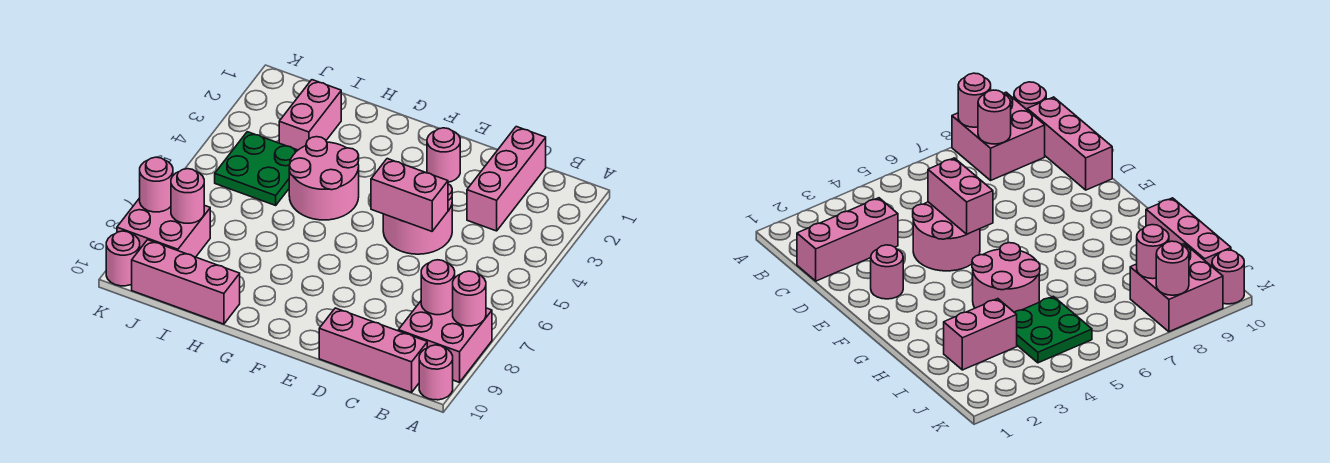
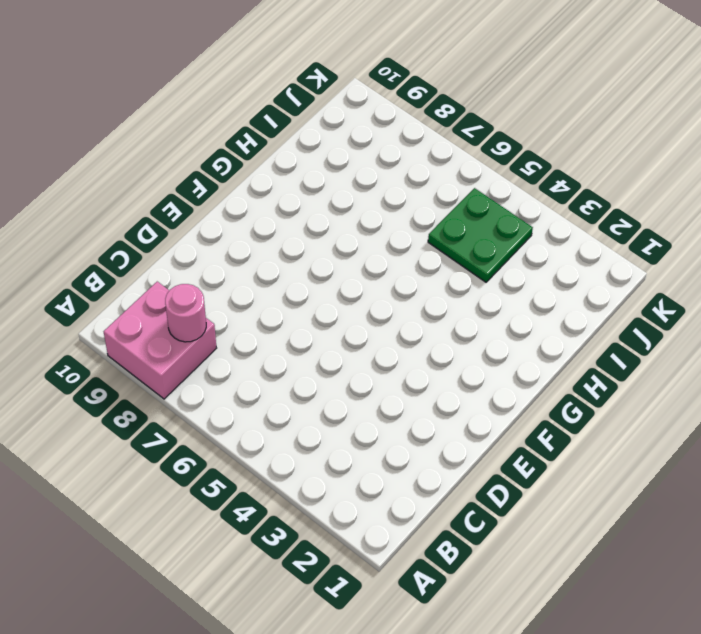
none -> pink 1x1 round brick [419,345,453,400]
none -> pink 1x3 brick [319,308,427,392]
none -> pink 1x3 brick [467,127,546,231]

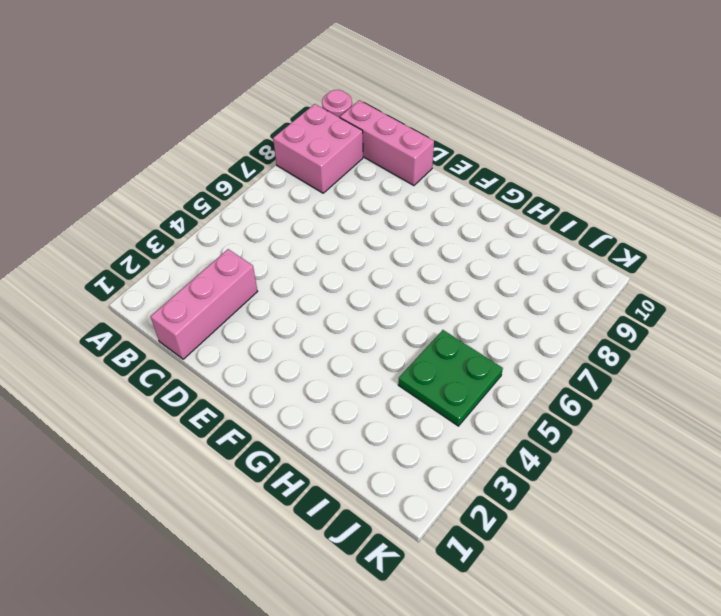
none -> pink 2x2 round brick [383,184,452,254]
none -> pink 1x1 round brick [427,128,460,182]
none -> pink 2x2 round brick [289,137,359,220]

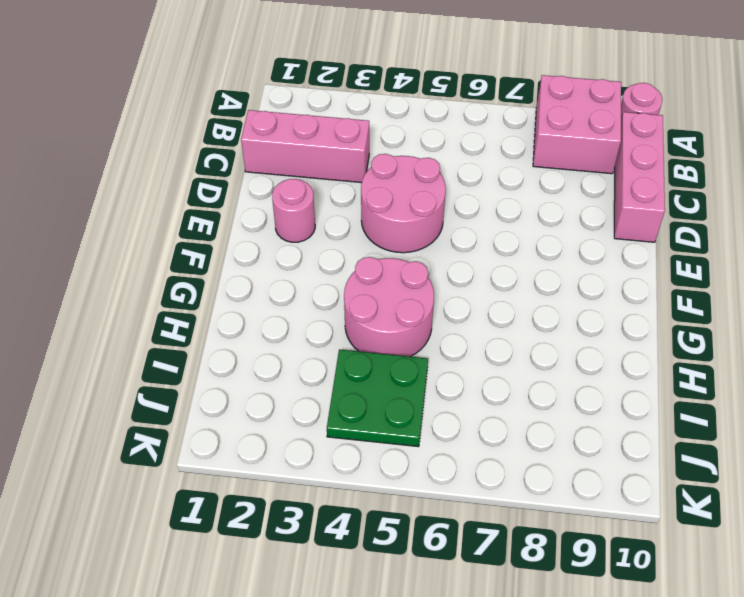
none -> pink 1x3 brick [132,240,240,324]
none -> pink 1x2 brick [279,80,341,150]
none -> pink 2x2 brick [117,198,210,257]

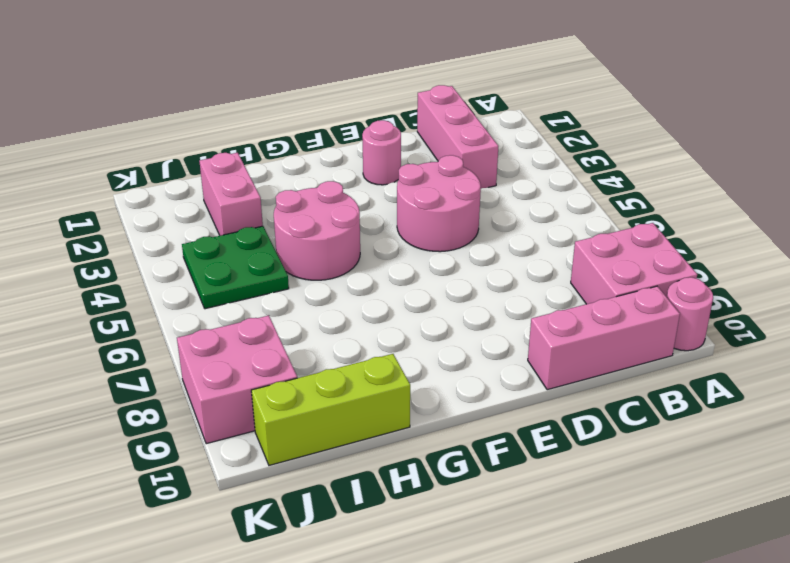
lime 1x3 brick [251,354,410,465] -> pink 1x3 brick [132,240,240,324]
none -> pink 1x1 round brick [106,231,140,286]
none -> pink 1x1 round brick [453,271,486,326]
none -> pink 1x1 round brick [421,260,455,315]

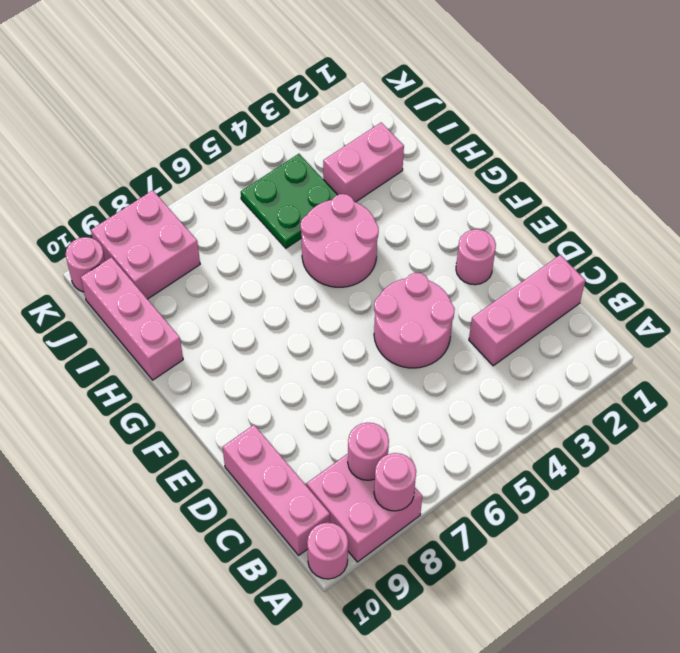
none -> pink 1x2 brick [371,159,448,231]
none -> pink 1x1 round brick [171,169,204,223]
none -> pink 1x1 round brick [140,157,173,212]

